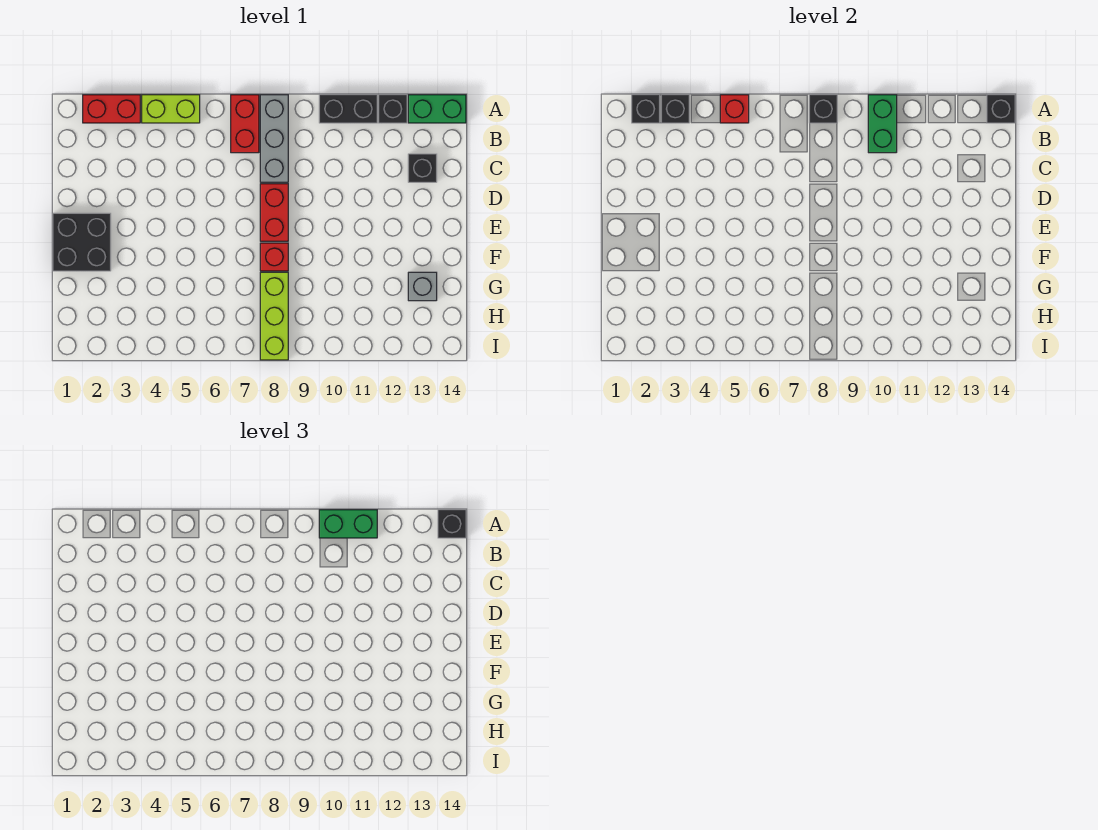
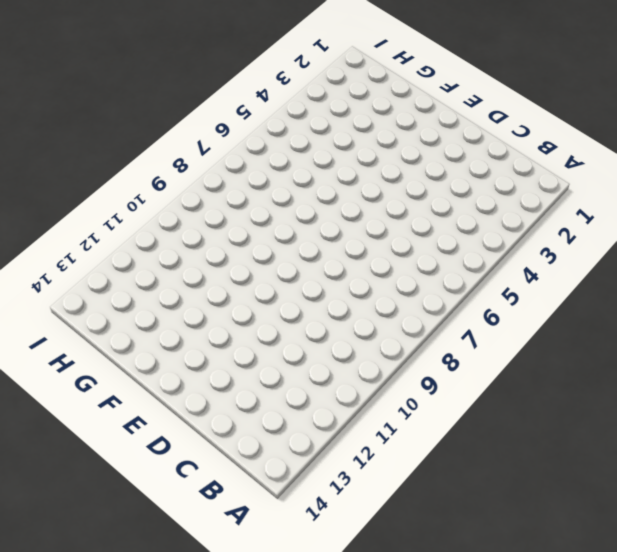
none -> red 1x2 brick [83,95,140,123]
none -> lime 1x2 brick [142,95,200,123]
none -> red 1x2 brick [231,95,259,153]

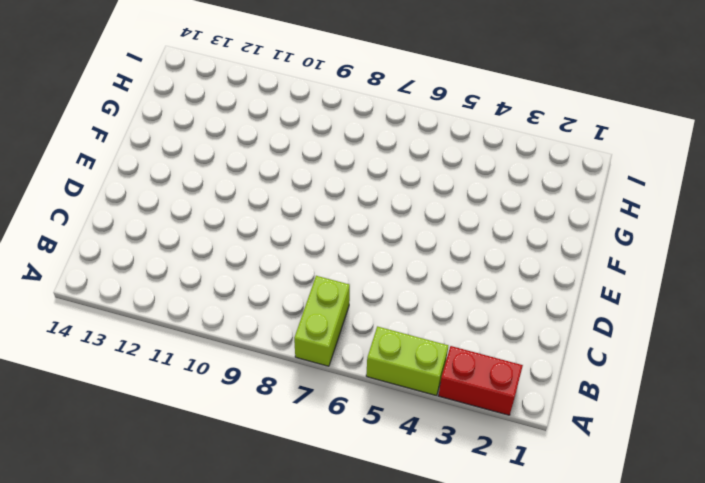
lime 1x2 brick [294,276,350,366] -> red 1x2 brick [231,95,259,153]
none -> grey 1x3 brick [260,95,288,182]
none -> black 1x2 brick [319,95,377,123]
none -> black 1x1 brick [379,95,407,123]

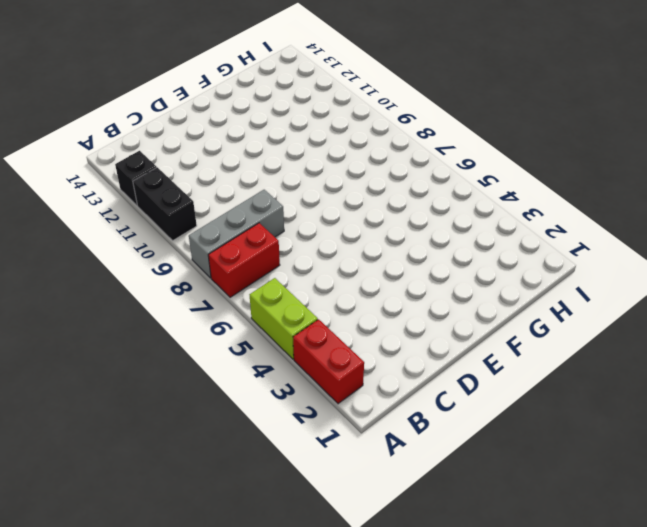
none -> green 1x2 brick [408,95,466,123]
none -> black 1x1 brick [408,154,437,182]
none -> red 1x2 brick [260,184,288,241]

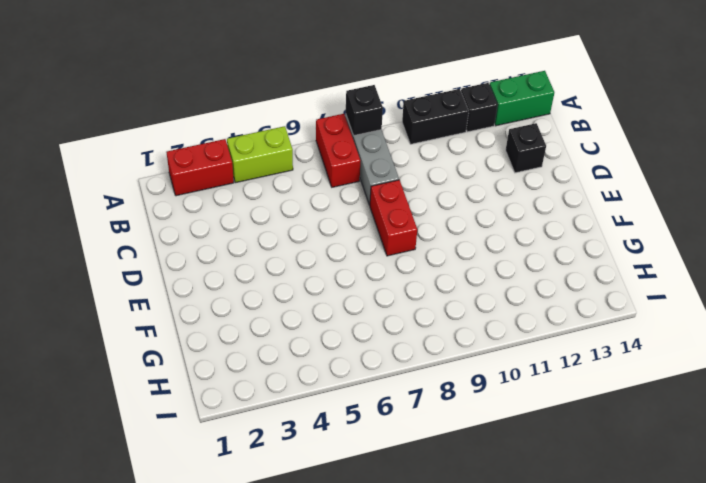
none -> black 2x2 brick [53,213,111,271]
none -> red 1x1 brick [260,243,288,271]
none -> lime 1x3 brick [260,272,288,360]

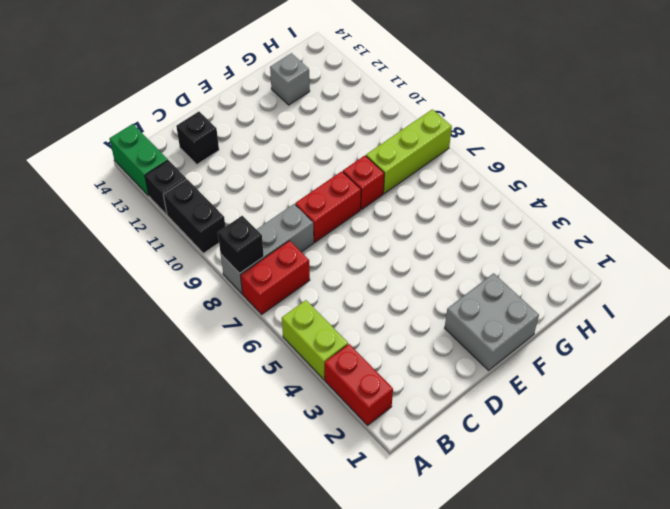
grey 2x2 brick [445,273,539,370] -> black 2x2 brick [53,213,111,271]
none -> black 1x1 brick [632,95,660,123]
none -> black 1x1 brick [661,95,689,123]
none -> red 1x1 brick [720,95,749,123]

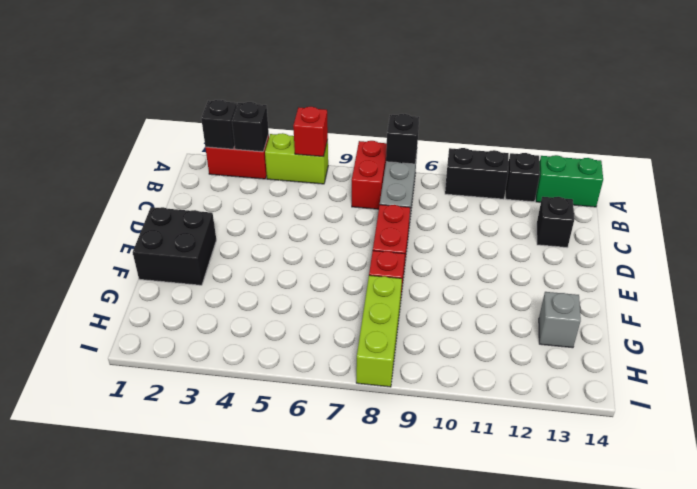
none -> green 1x2 brick [868,95,897,153]
none -> black 1x1 brick [987,95,1015,123]
none -> green 1x2 brick [319,510,377,538]

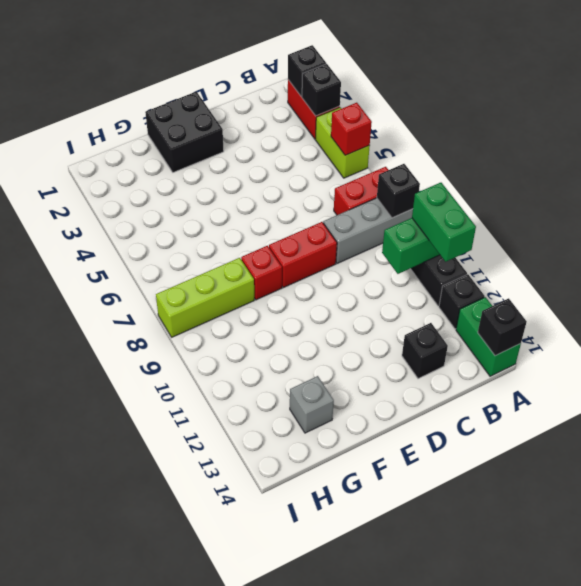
none -> black 1x1 brick [438,510,466,538]

